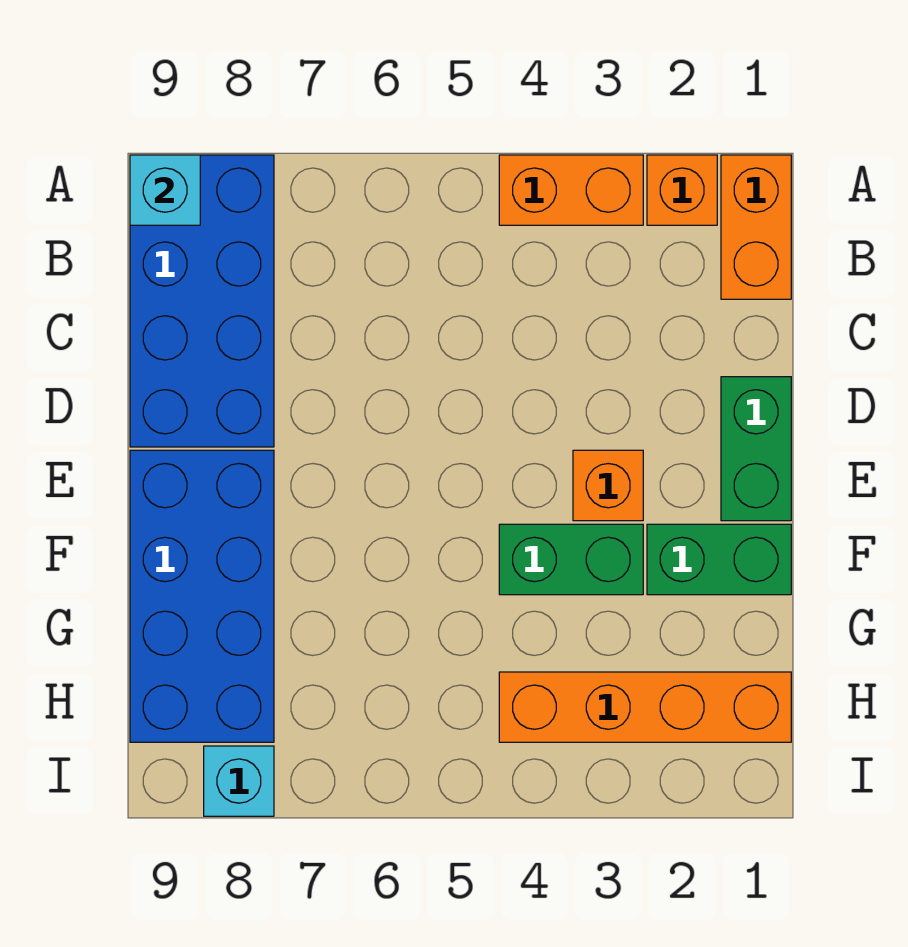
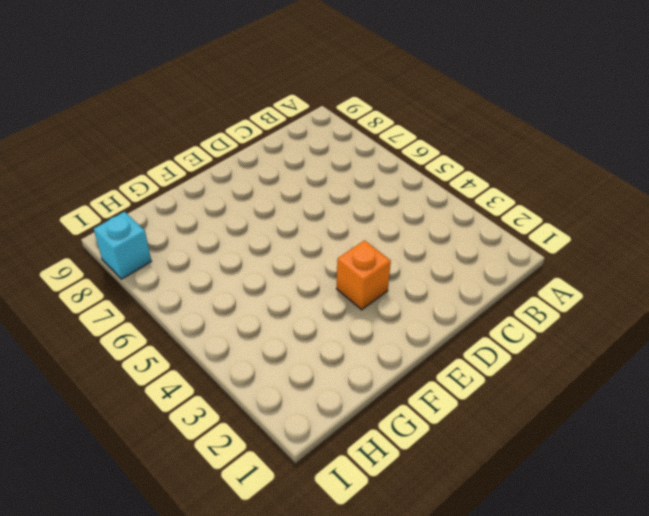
none -> orange 1x2 brick [721,155,791,299]
none -> orange 1x1 brick [647,155,717,225]
none -> orange 1x2 brick [499,155,643,225]

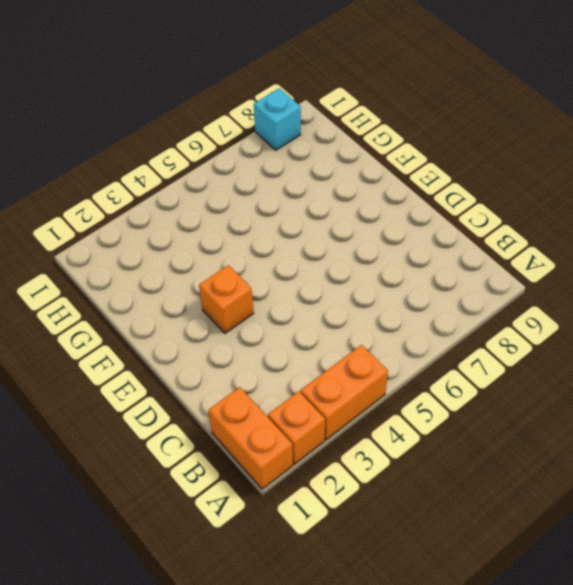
none -> blue 2x4 brick [130,155,274,447]
none -> green 1x2 brick [721,377,791,521]
none -> blue 2x4 brick [130,450,274,742]

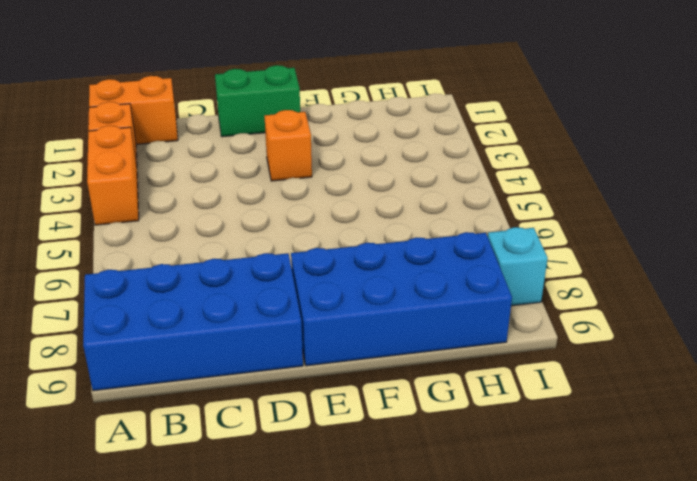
none -> green 1x2 brick [647,524,791,595]
none -> green 1x2 brick [499,524,643,595]
none -> orange 1x4 brick [499,672,791,742]

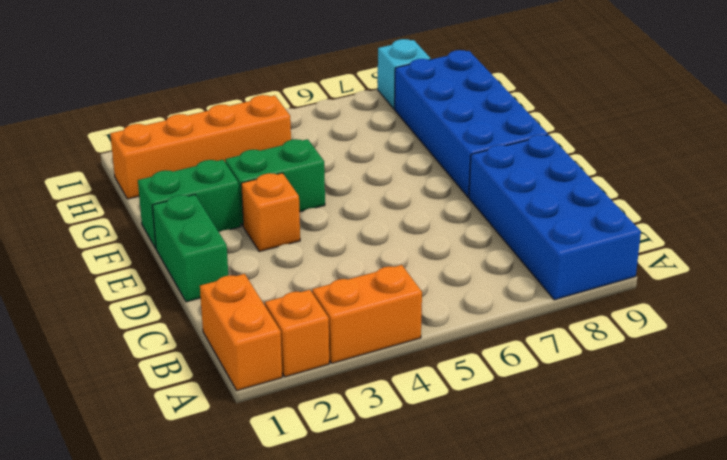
none -> cyan 1x1 brick [130,155,200,225]

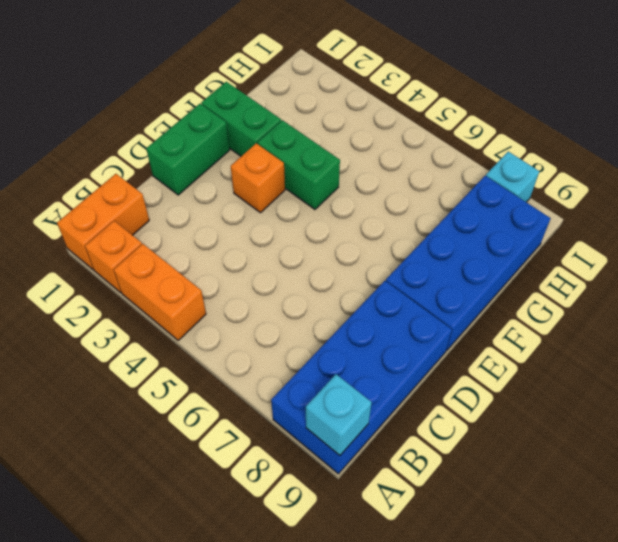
none -> orange 1x4 brick [499,672,791,742]

